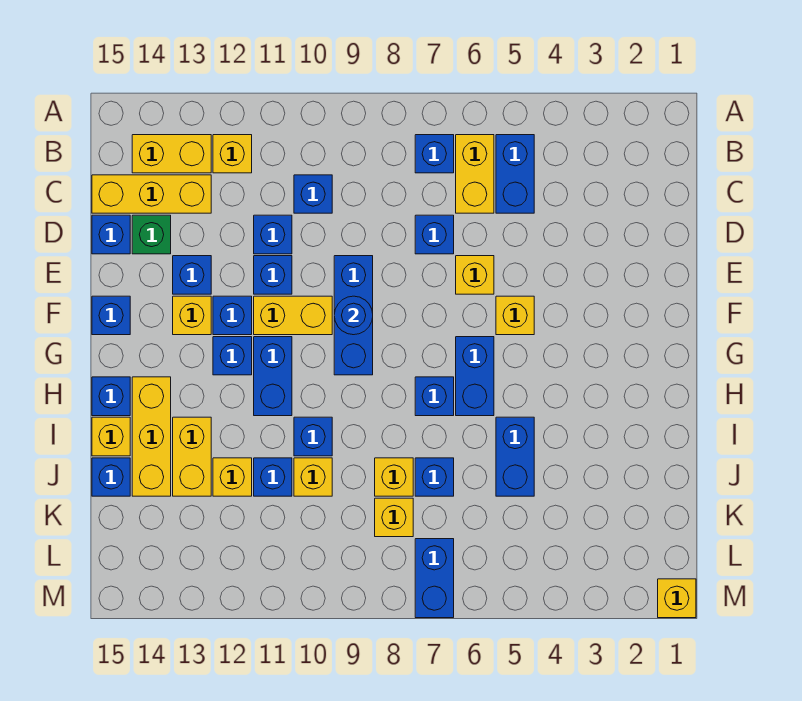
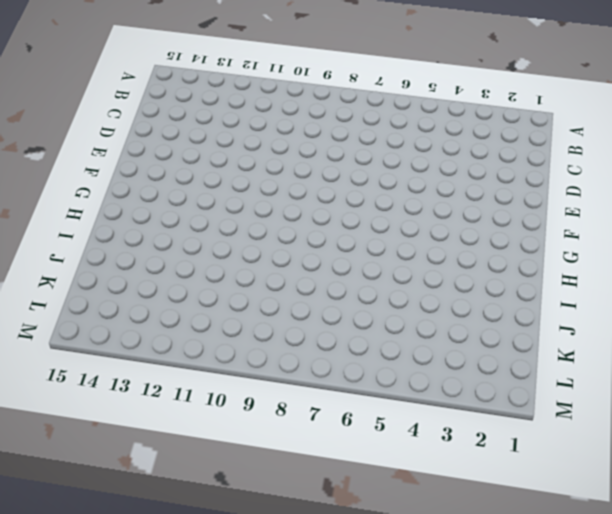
none -> blue 1x2 brick [496,135,534,213]
none -> yellow 1x2 brick [456,135,494,213]
none -> blue 1x1 brick [415,135,454,173]
none -> yellow 1x1 brick [213,135,252,173]

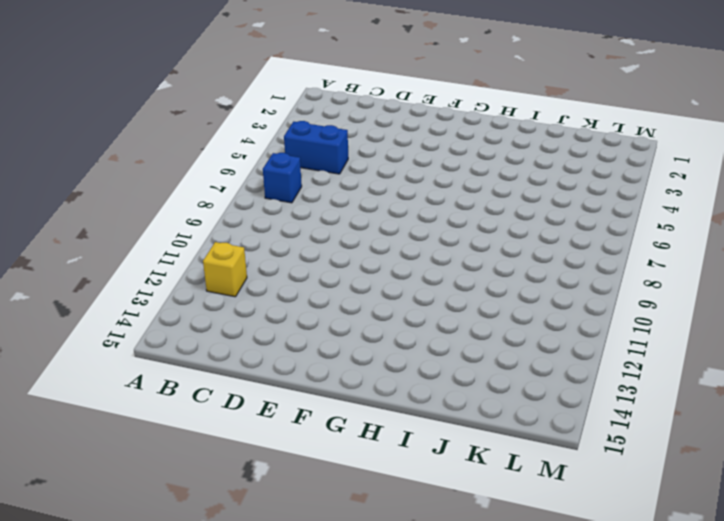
none -> yellow 1x2 brick [456,135,494,213]
none -> yellow 1x2 brick [132,135,211,173]
none -> blue 1x1 brick [294,175,332,213]
none -> yellow 1x3 brick [92,175,211,213]

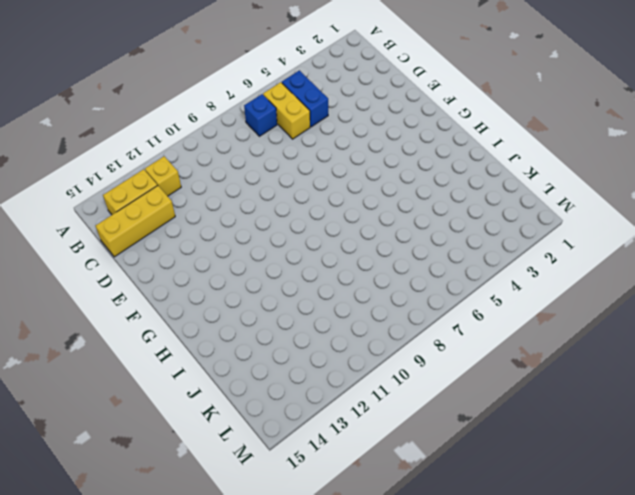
none -> blue 1x1 brick [294,175,332,213]
none -> blue 1x1 brick [415,215,454,254]
none -> blue 1x1 brick [254,215,292,254]
none -> green 1x1 brick [132,215,171,254]

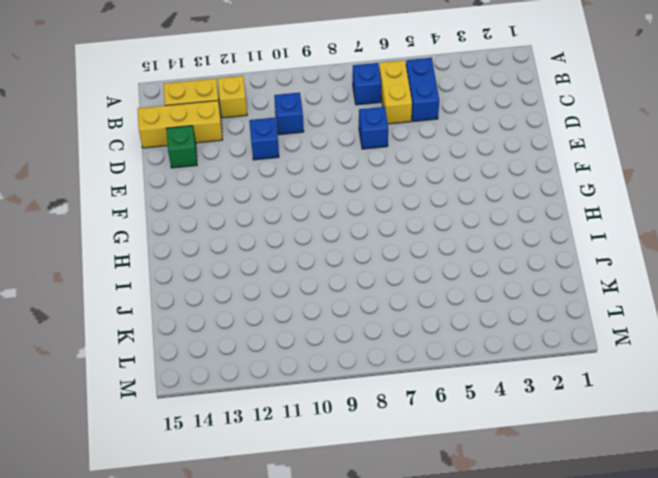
none -> blue 1x1 brick [92,215,130,254]
none -> yellow 1x1 brick [456,256,494,294]
none -> blue 1x3 brick [334,256,373,375]
none -> blue 1x1 brick [254,256,292,294]

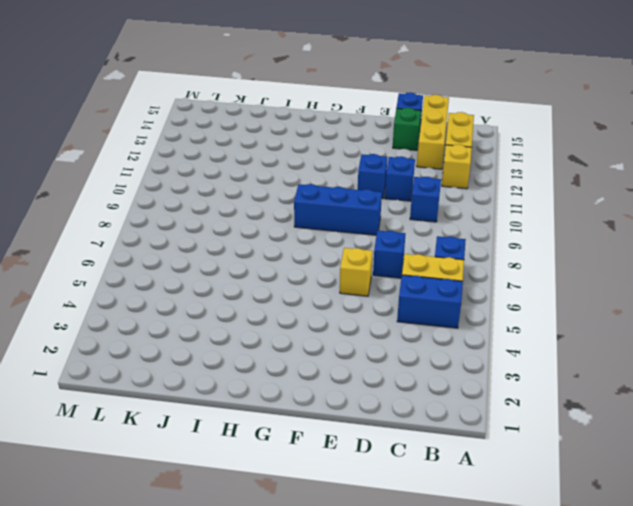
none -> blue 1x1 brick [173,256,211,294]
none -> yellow 1x1 brick [496,296,534,335]
none -> yellow 1x2 brick [254,296,332,335]
none -> blue 1x1 brick [213,296,252,335]

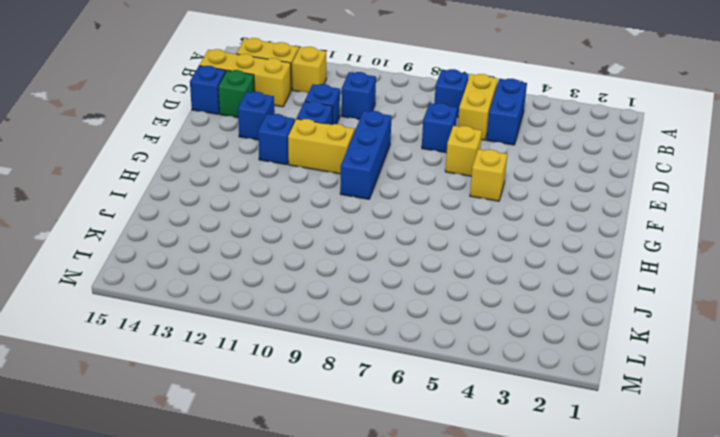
none -> yellow 1x1 brick [173,296,211,335]
none -> blue 1x1 brick [92,296,130,335]
none -> blue 1x2 brick [456,337,494,416]
none -> blue 1x2 brick [254,337,292,416]

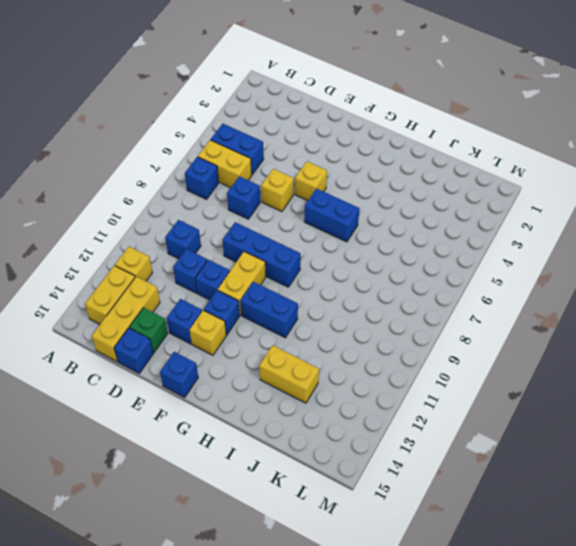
none -> blue 1x1 brick [213,337,252,375]
none -> blue 1x1 brick [415,377,454,416]
none -> yellow 1x3 brick [132,377,171,496]
none -> blue 1x1 brick [92,377,130,416]

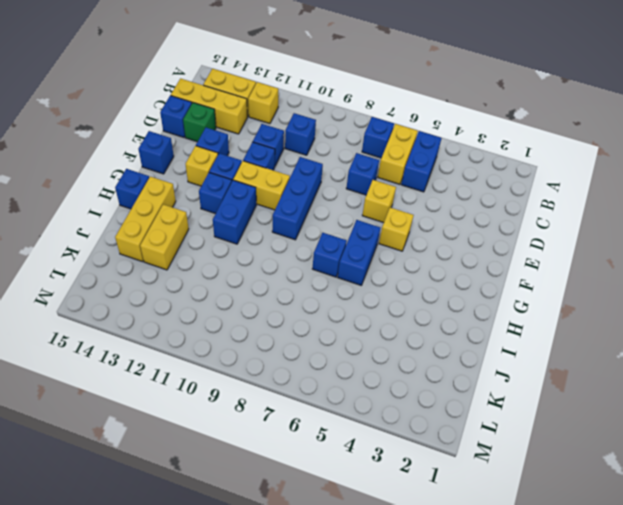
none -> blue 1x2 brick [496,417,534,496]
none -> blue 1x1 brick [294,417,332,456]
none -> yellow 1x1 brick [92,417,130,456]
none -> blue 1x1 brick [415,458,454,496]

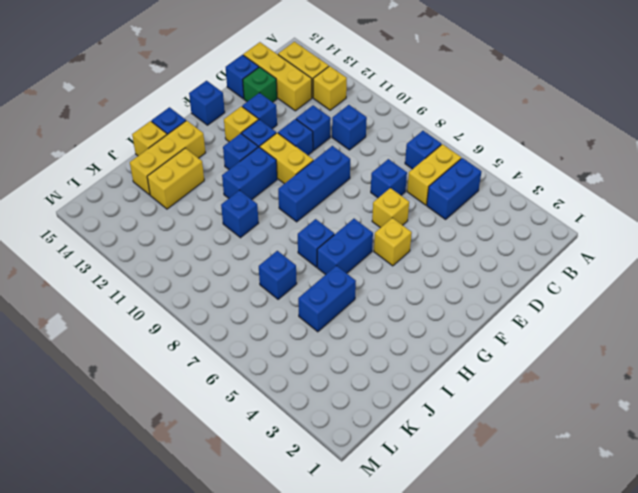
none -> yellow 1x1 brick [375,458,413,496]
none -> yellow 1x1 brick [294,458,332,496]
none -> blue 1x1 brick [254,458,292,496]
none -> yellow 1x1 brick [213,458,252,496]

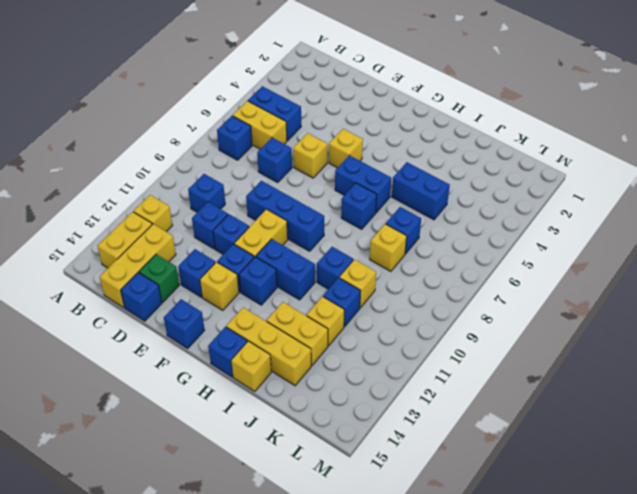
none -> blue 1x1 brick [92,458,130,496]
none -> yellow 1x1 brick [375,498,413,537]
none -> blue 1x2 brick [415,539,454,618]
none -> yellow 1x1 brick [658,579,696,618]

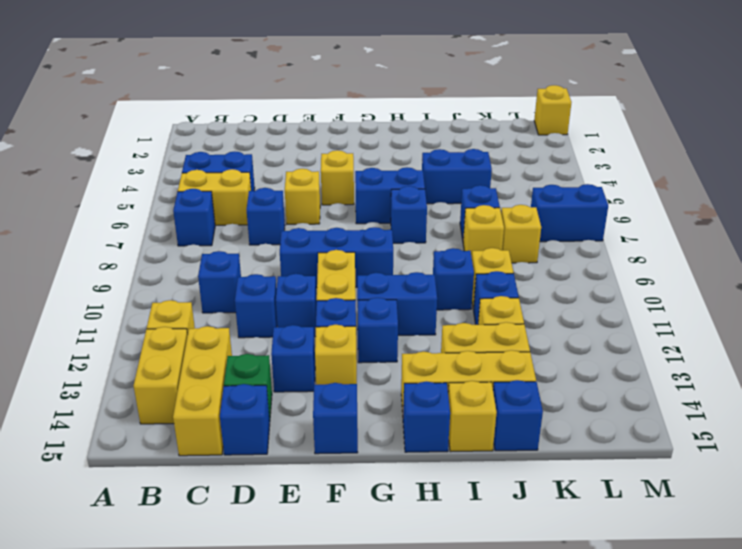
none -> blue 1x1 round brick [334,296,373,335]

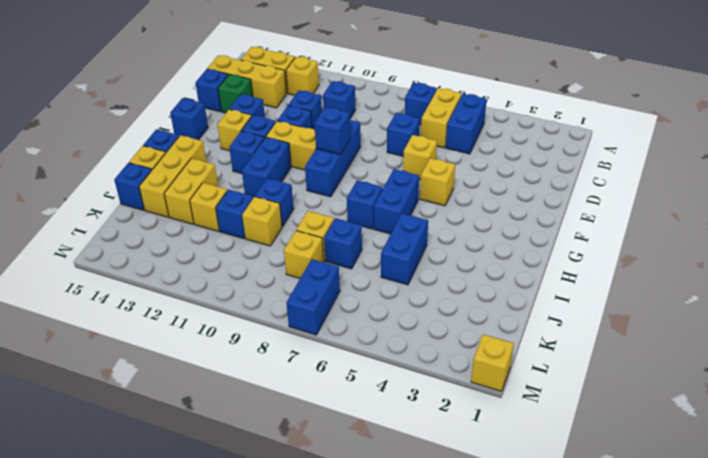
blue 1x1 brick [315,107,350,154] -> blue 1x1 round brick [334,296,373,335]

